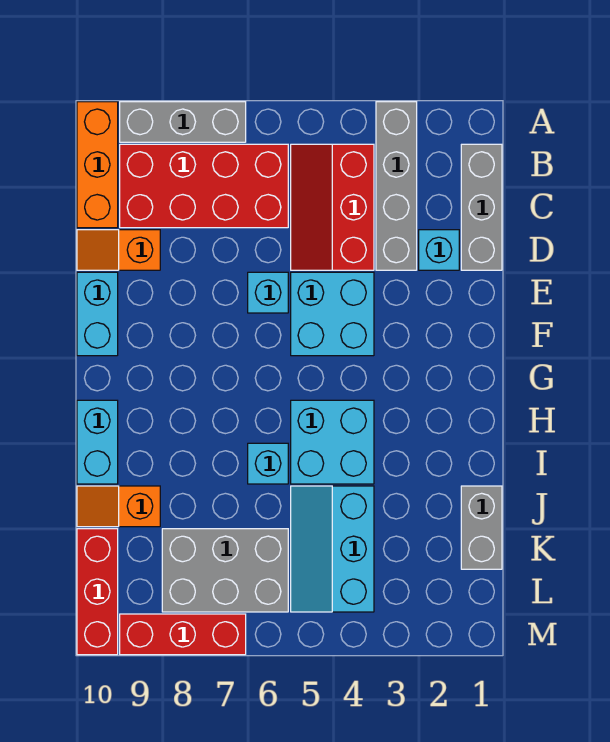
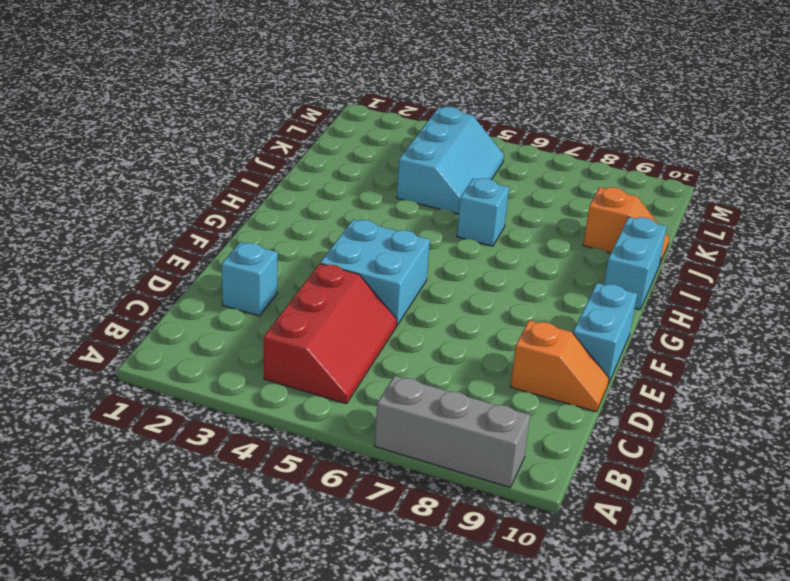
none -> grey 1x4 brick [376,102,417,270]
none -> orange 1x3 brick [77,102,118,228]
none -> grey 1x3 brick [461,144,502,270]

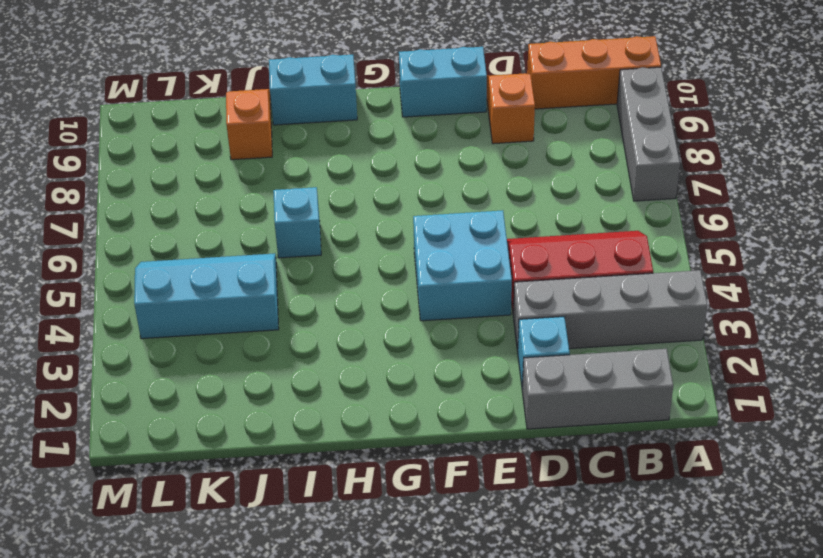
none -> red 2x4 brick [120,144,288,228]
none -> cyan 1x1 brick [248,272,288,313]
none -> cyan 2x2 brick [291,400,374,484]

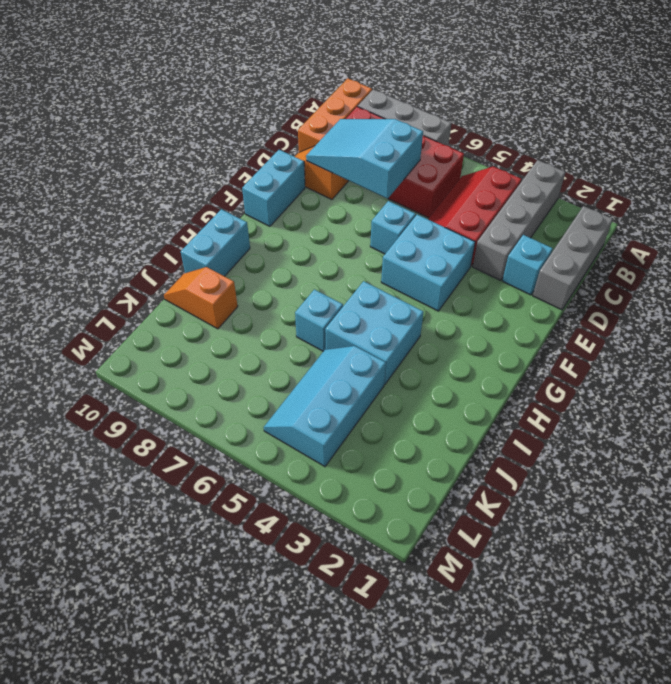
cyan 2x3 slope [306,119,423,199] -> none
none -> grey 1x2 brick [461,486,502,569]
none -> grey 2x3 brick [162,529,288,612]
none -> red 1x3 brick [77,529,118,655]

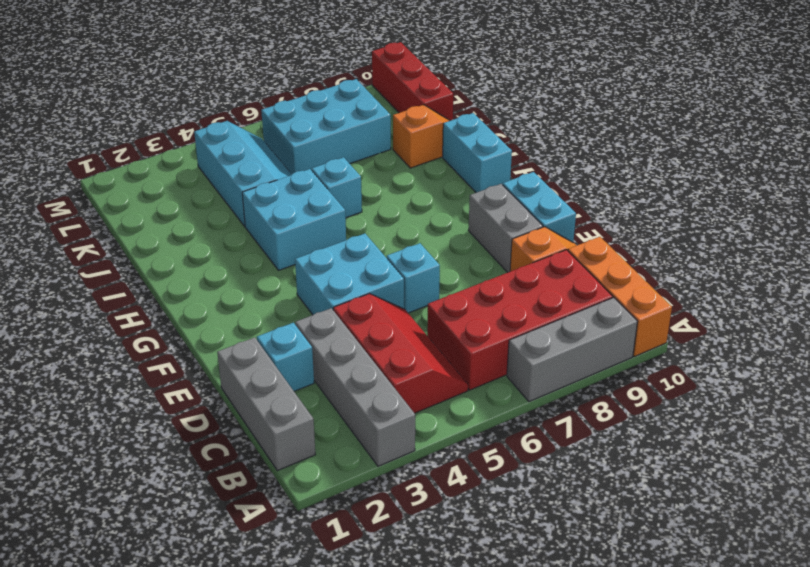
grey 1x2 brick [468,184,543,272] -> grey 1x2 brick moved to [461,486,502,569]
cyan 2x3 brick [261,79,391,174] -> grey 2x3 brick [162,529,288,612]
none -> red 1x3 brick [120,614,246,655]

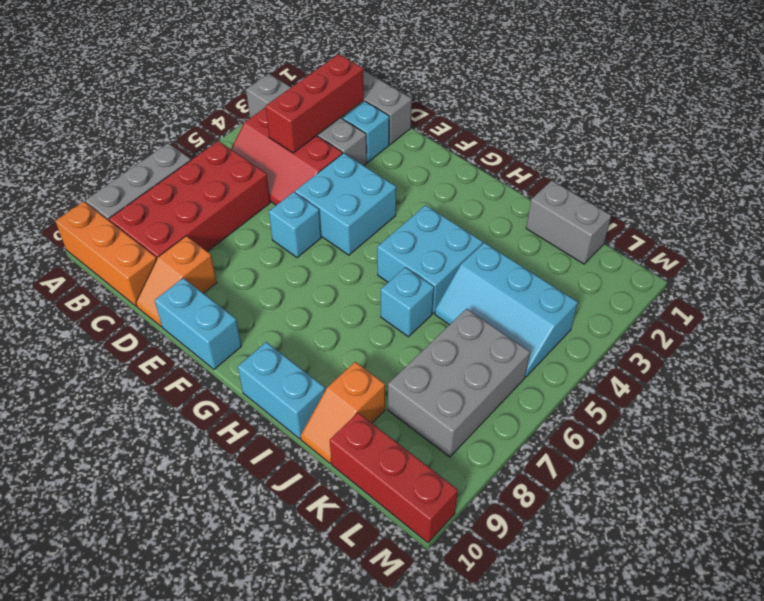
red 1x3 brick [266,54,364,153] -> red 1x3 brick moved to [120,614,246,655]

